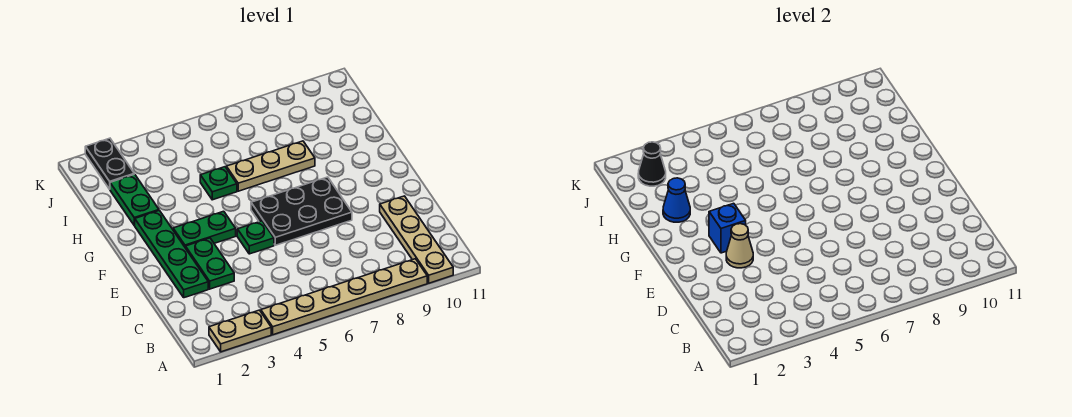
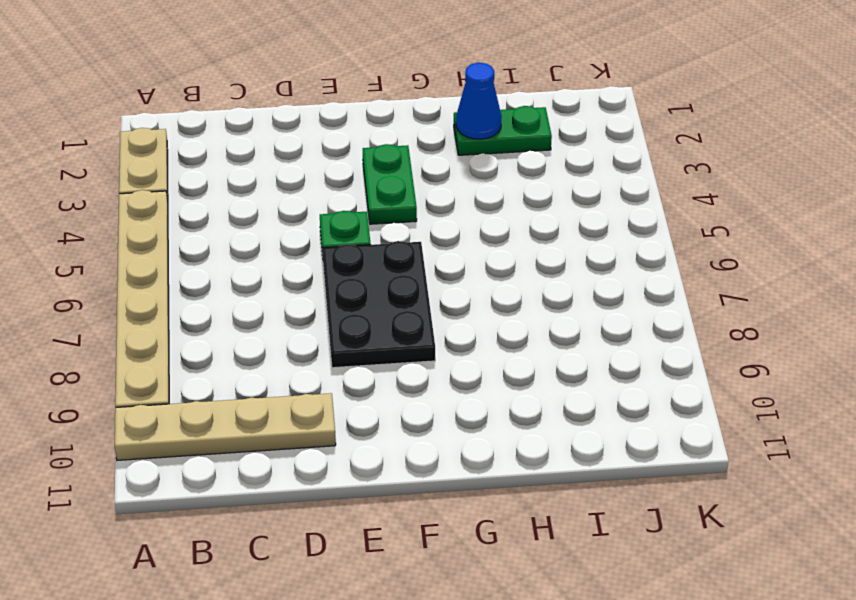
none -> green 1x4 plate [134,210,208,298]
none -> green 1x2 plate [186,238,234,289]
none -> green 1x1 plate [200,167,237,200]

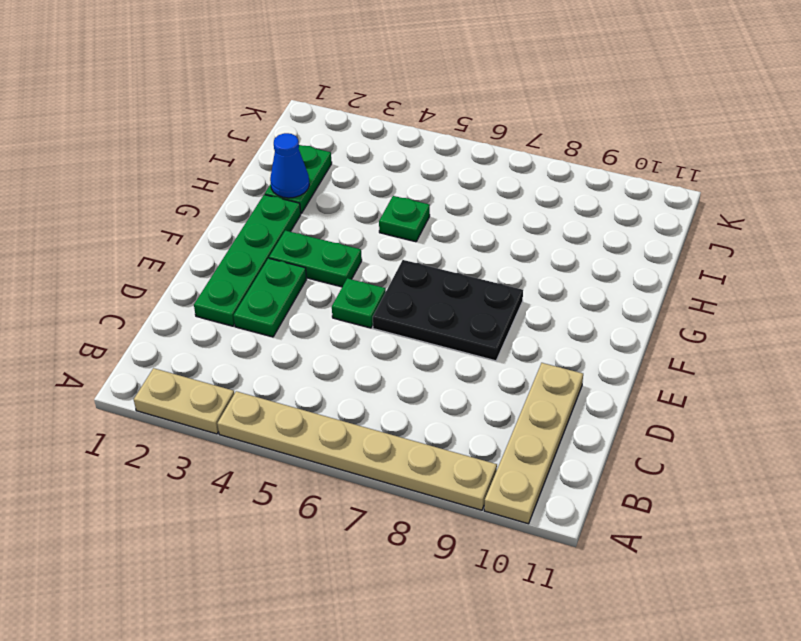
none -> tan 1x3 plate [226,141,315,191]
none -> black 1x2 plate [85,138,134,189]
none -> tan 1x1 cone [726,224,753,268]

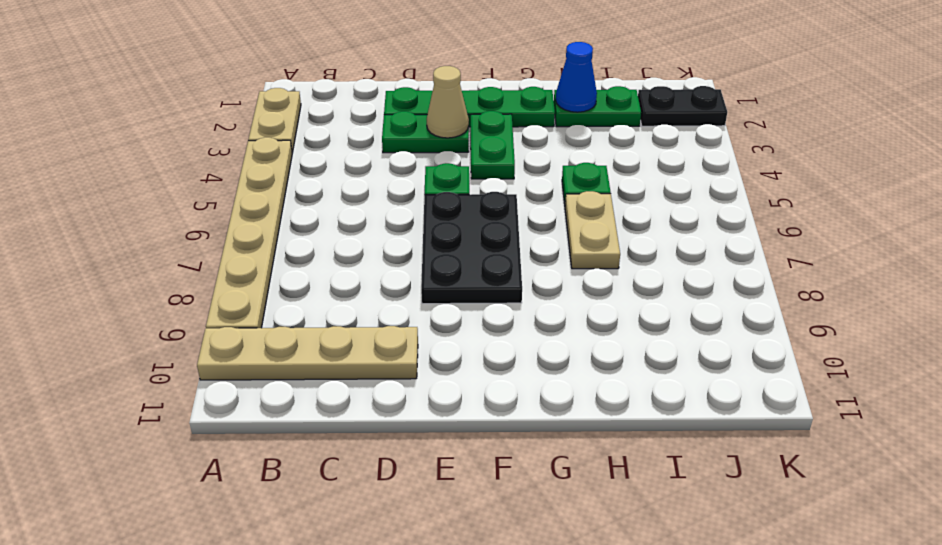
tan 1x2 plate [565,191,620,269] -> tan 1x3 plate [226,141,315,191]
none -> blue 1x1 brick [709,203,746,253]
none -> black 1x1 cone [638,142,666,186]

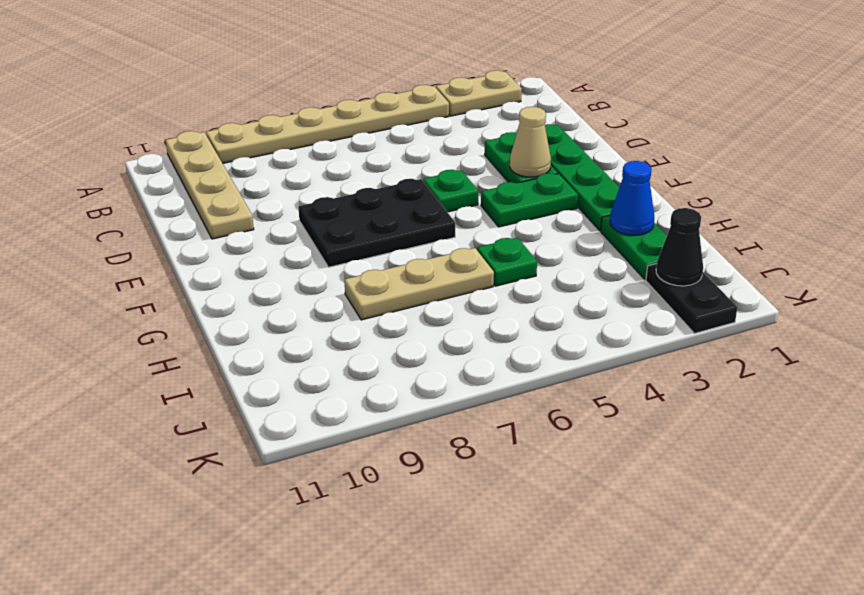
none -> blue 1x1 brick [709,203,746,253]

